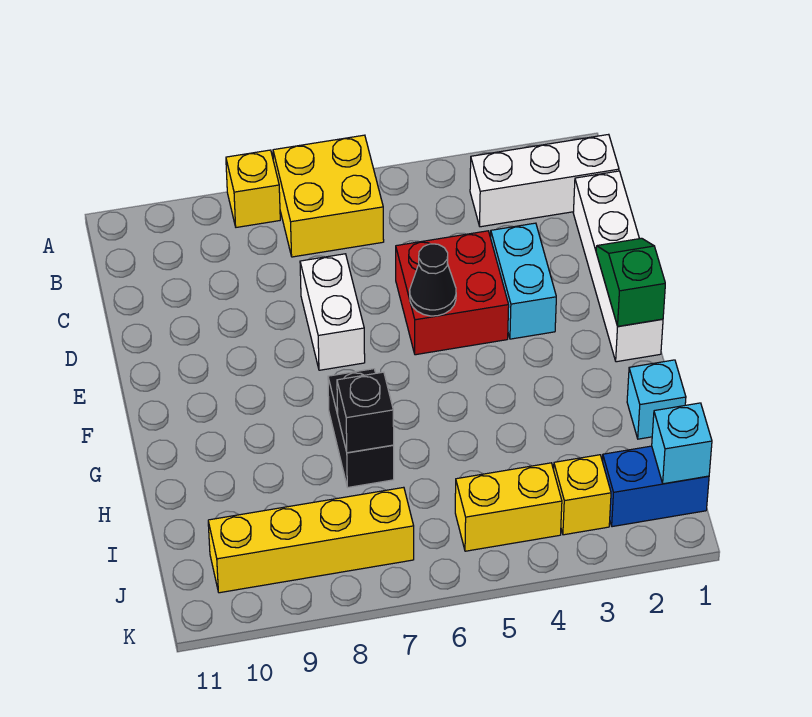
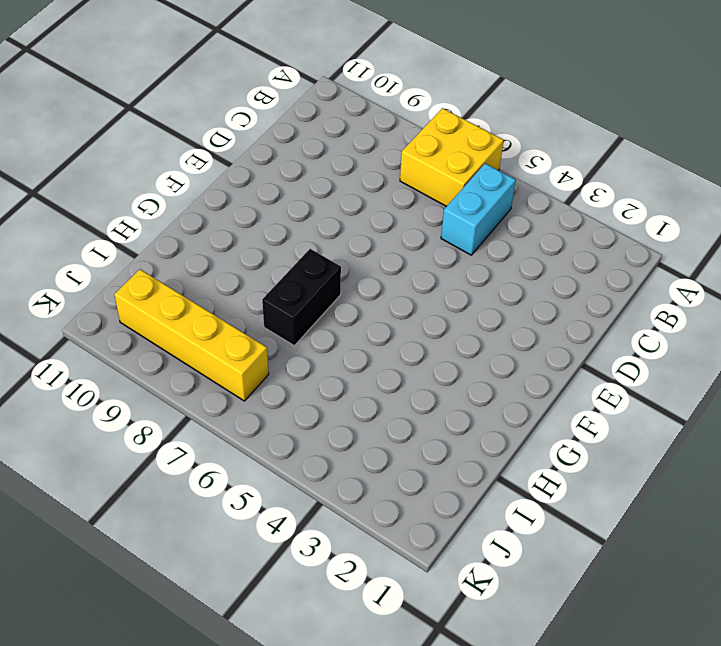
cyan 1x2 brick [441,164,516,255] -> cyan 1x2 brick moved to [491,223,556,339]
none -> yellow 1x1 brick [226,150,280,227]
none -> white 1x3 brick [470,134,619,227]
none -> white 1x4 brick [573,171,663,362]

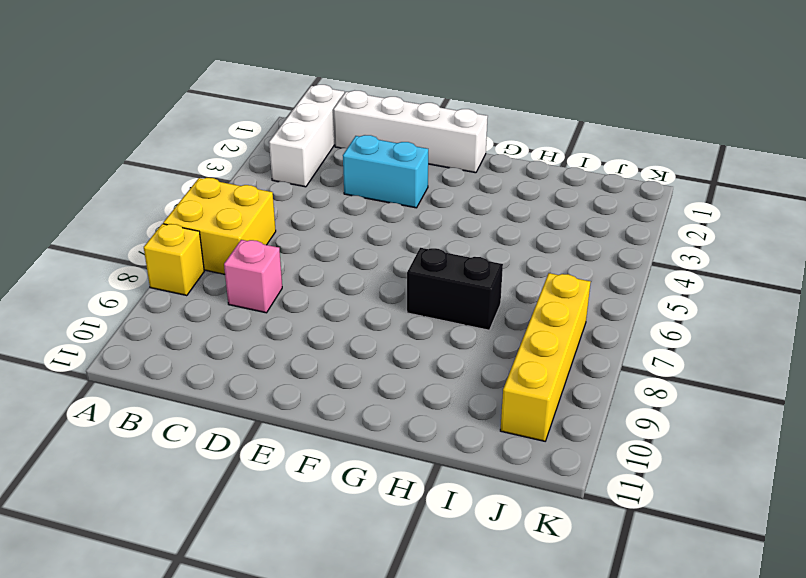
pink 1x1 brick [224,240,282,313] -> none
none -> red 2x2 brick [396,231,509,355]
none -> white 1x2 brick [300,254,365,370]
none -> cyan 1x1 brick [627,360,686,439]

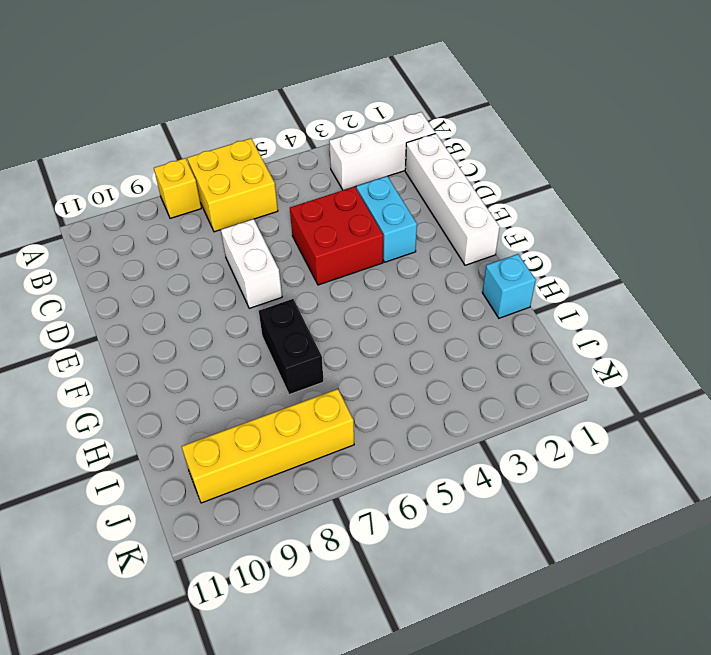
none -> blue 1x2 brick [602,446,709,527]
none -> yellow 1x1 brick [554,455,611,535]
none -> yellow 1x2 brick [455,463,562,551]

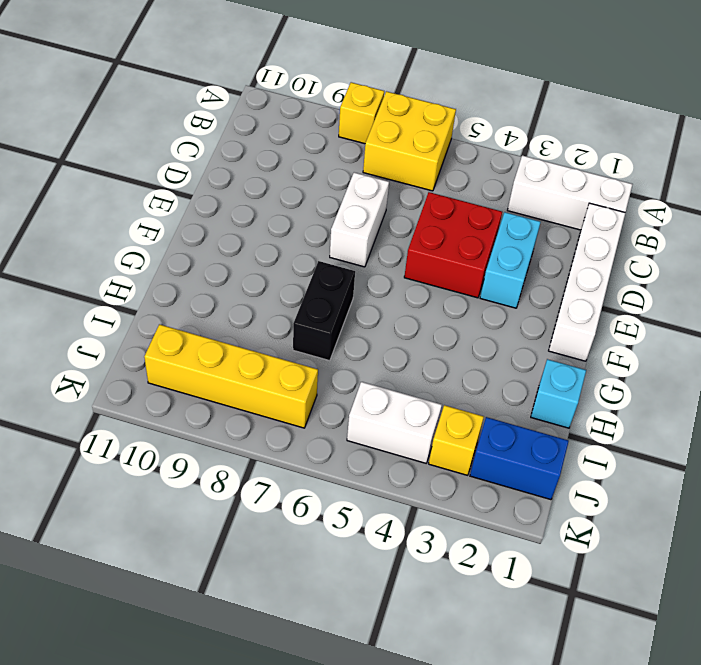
white 1x2 brick [347,382,442,463] -> yellow 1x2 brick [455,463,562,551]
none -> green 1x2 slope [596,238,665,326]
none -> black 1x1 cone [410,244,456,316]
none -> black 1x1 brick [337,372,394,453]

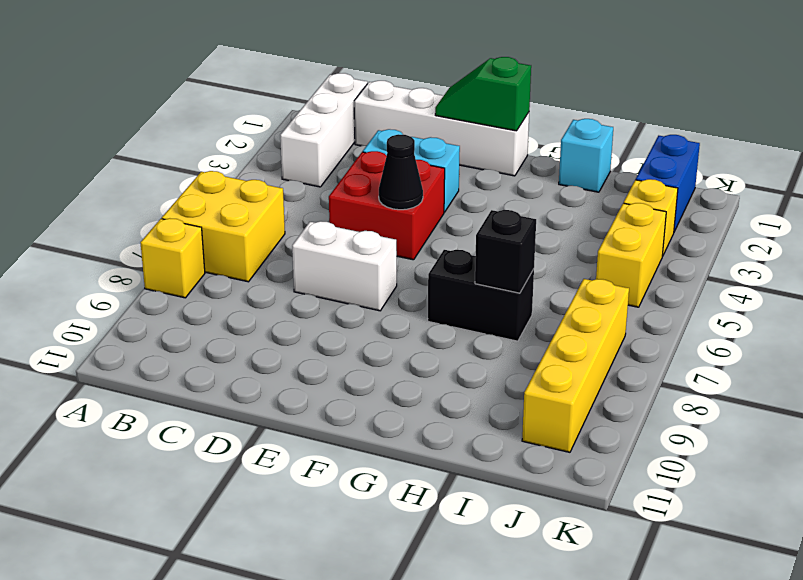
none -> cyan 1x1 brick [652,403,712,484]

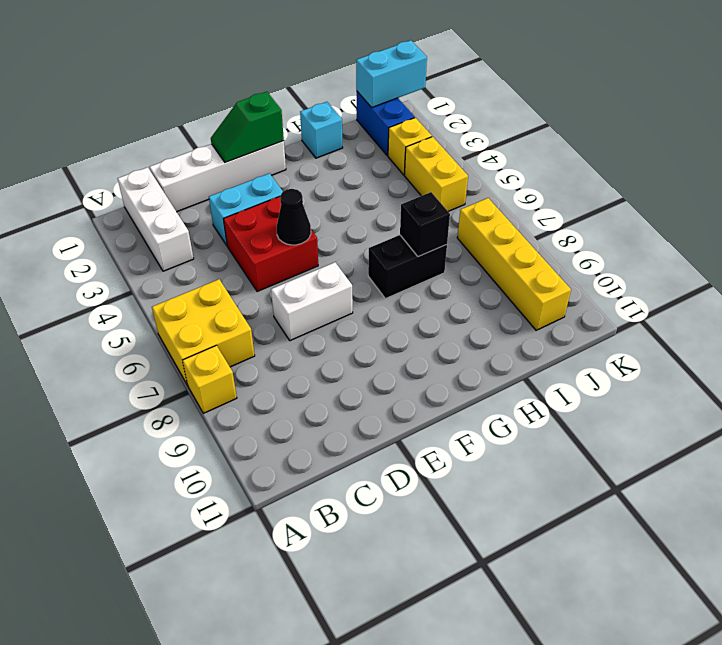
cyan 1x2 brick [356,40,427,108] -> cyan 1x1 brick [652,403,712,484]

